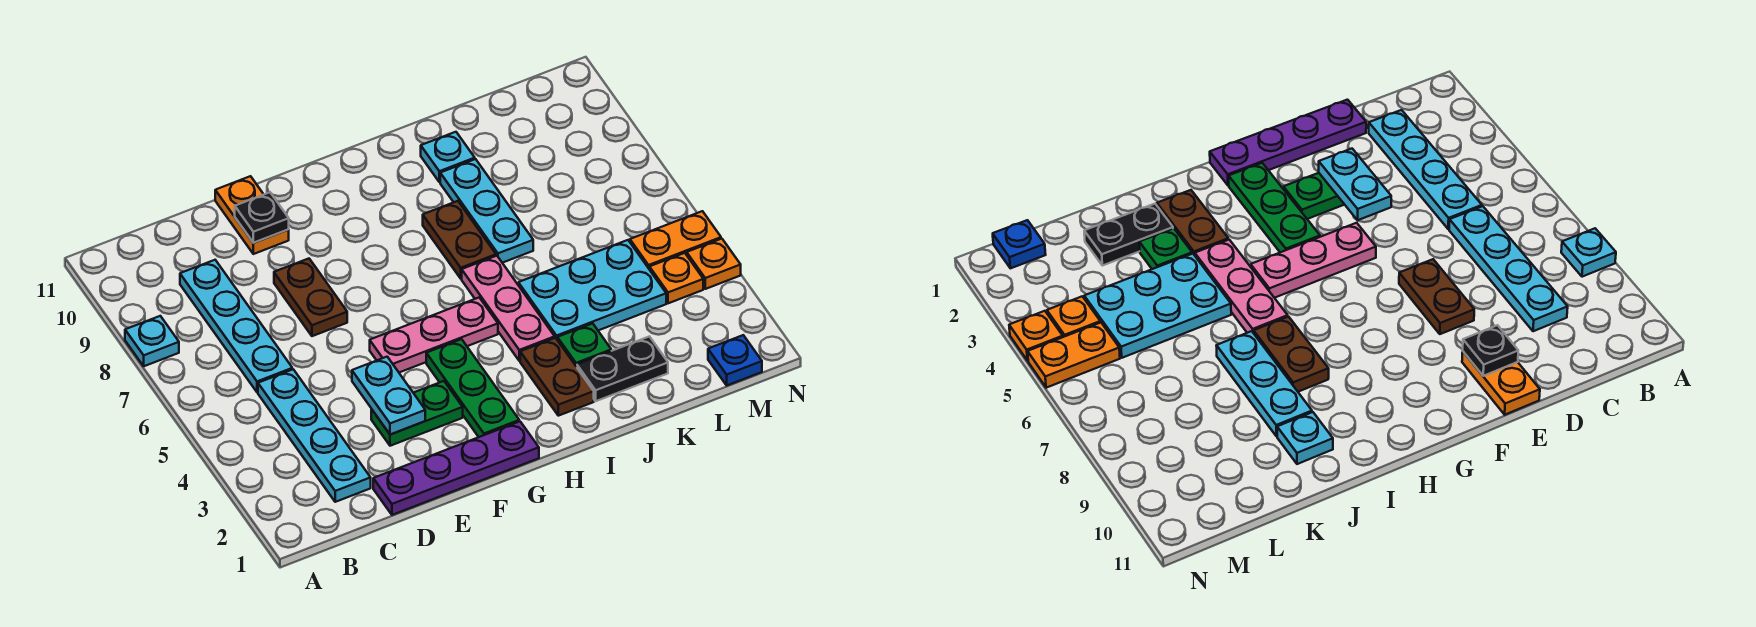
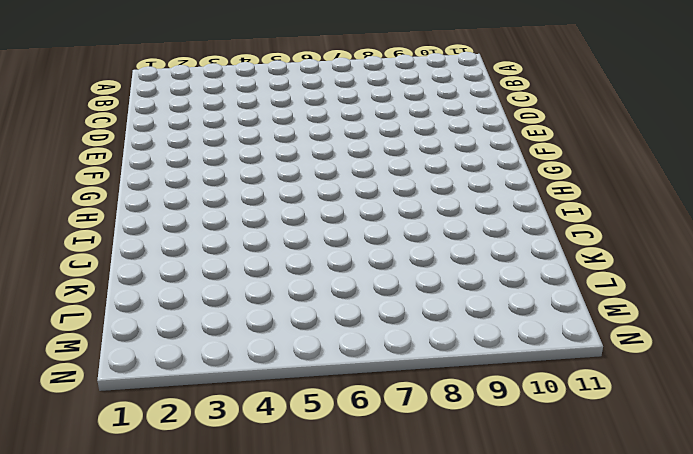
none -> cyan 1x1 plate [125,316,179,366]
none -> cyan 1x4 plate [258,369,371,502]
none -> cyan 1x4 plate [180,260,292,392]

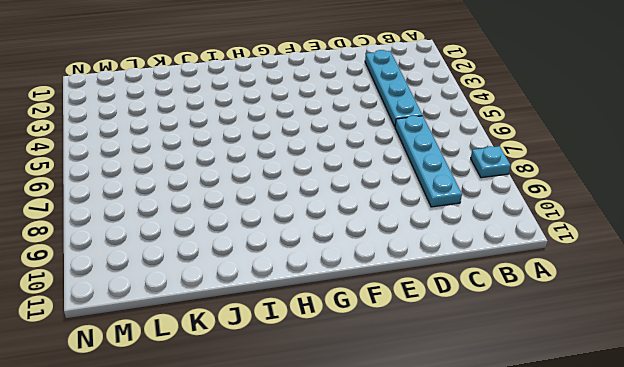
none -> purple 1x4 plate [373,421,539,515]
none -> green 1x2 plate [371,381,463,446]
none -> brown 1x2 plate [274,259,347,336]

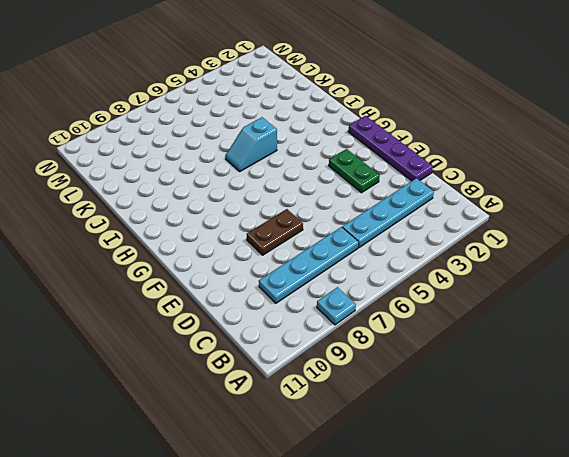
cyan 1x2 slope [225,117,277,171] -> pink 1x3 plate [462,256,555,361]
none -> orange 1x2 plate [215,176,289,254]
none -> pink 1x3 plate [370,298,498,372]
none -> green 1x3 plate [426,339,519,437]

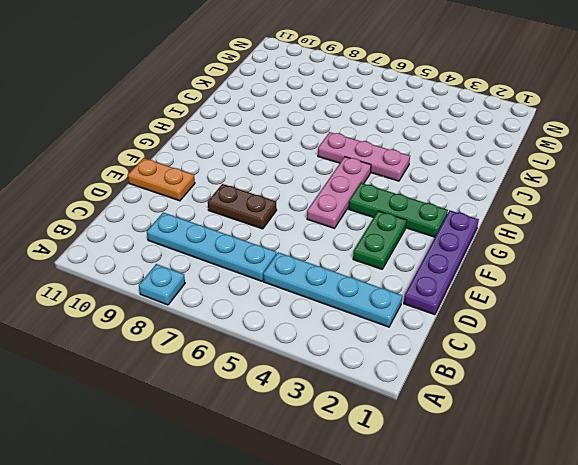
none -> brown 1x2 plate [520,338,594,416]
none -> brown 1x2 plate [423,201,496,279]
none -> black 1x2 plate [577,336,668,401]

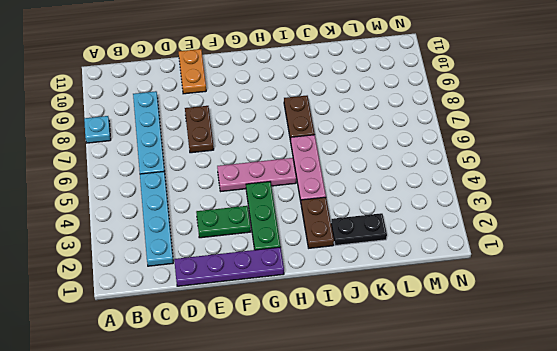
none -> green 1x1 plate [557,323,611,367]
none -> cyan 2x3 plate [518,240,666,339]
none -> cyan 1x3 plate [440,159,533,263]

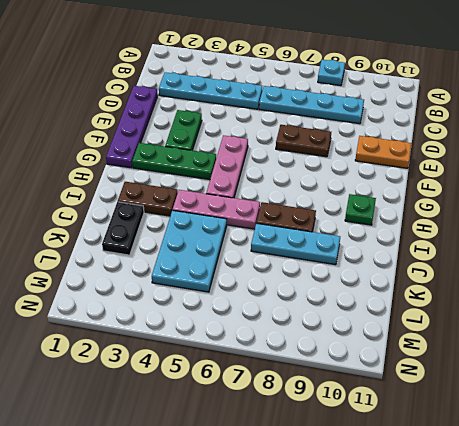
green 1x1 plate [345,194,376,225] -> green 1x1 plate moved to [557,323,611,367]
none -> cyan 1x1 plate [421,132,475,182]
none -> blue 1x1 plate [708,335,762,385]
none -> orange 1x1 plate [649,253,703,303]

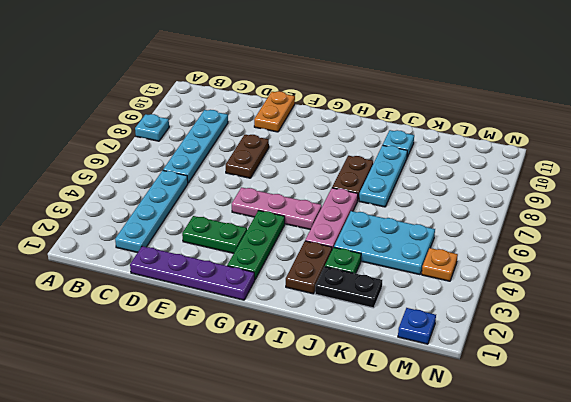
none -> orange 1x2 plate [630,211,721,268]
none -> orange 1x1 plate [687,239,741,289]
none -> cyan 1x2 plate [352,357,425,435]

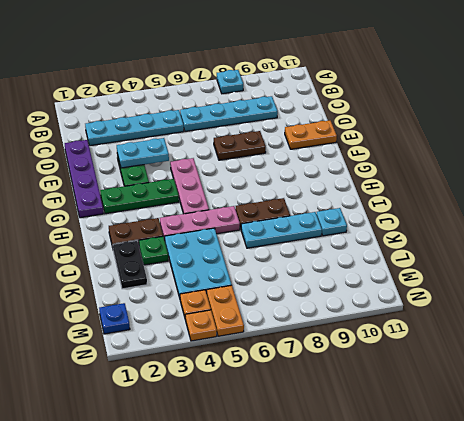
none -> black 1x1 plate [235,192,289,243]

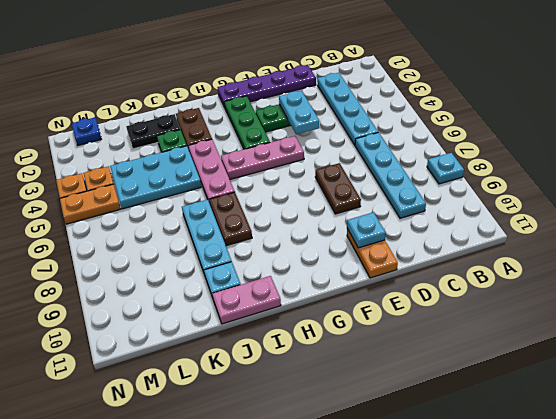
cyan 1x1 plate [347,212,386,248] -> black 1x1 plate [235,192,289,243]
pink 1x2 plate [212,276,281,324] -> none

